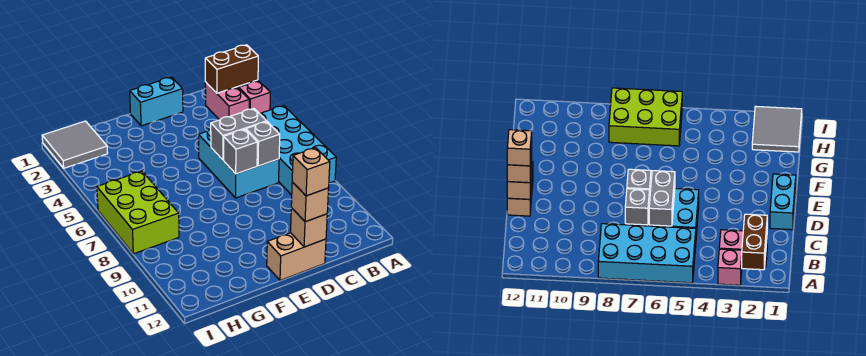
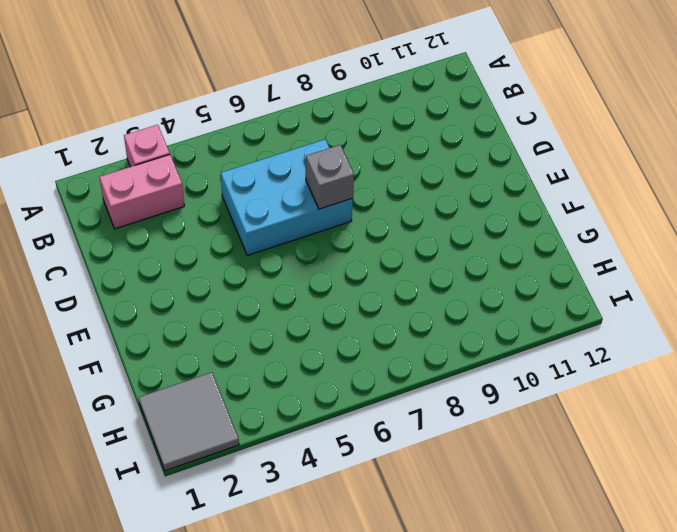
none -> cyan 2x4 brick [260,106,336,195]
none -> cyan 1x2 brick [130,77,183,126]
none -> tan 1x2 brick [267,233,326,280]

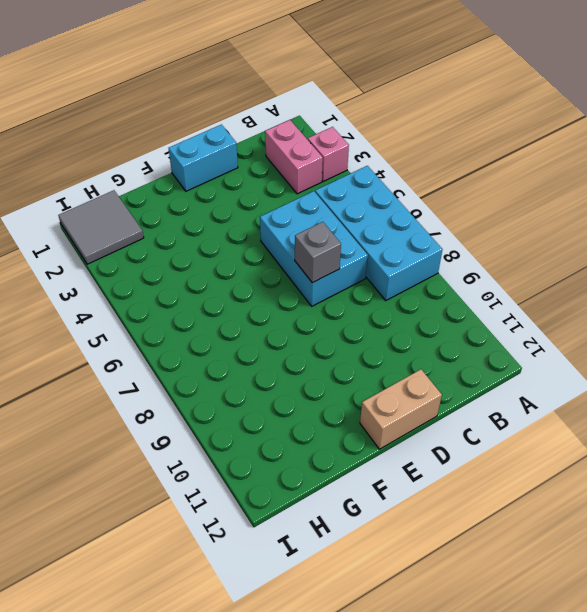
none -> lime 2x3 brick [97,171,179,254]
none -> brown 1x2 brick [205,45,258,93]
none -> grey 1x2 brick [211,109,267,160]

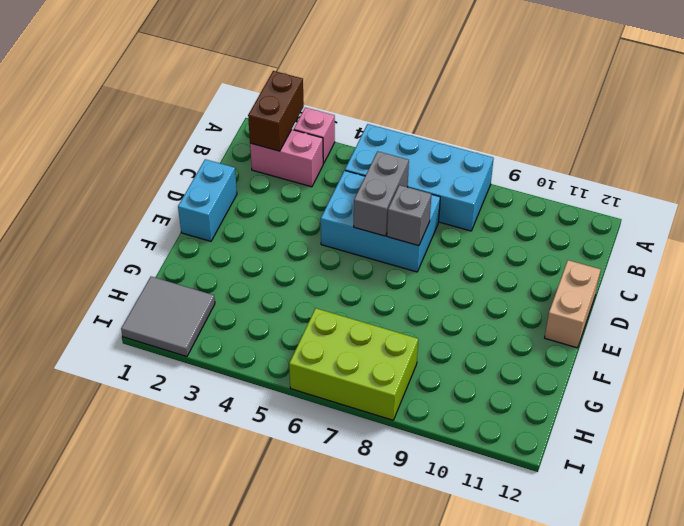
none -> grey 1x1 brick [246,122,280,166]
none -> tan 1x1 brick [291,208,327,247]
none -> tan 1x1 brick [291,182,329,222]

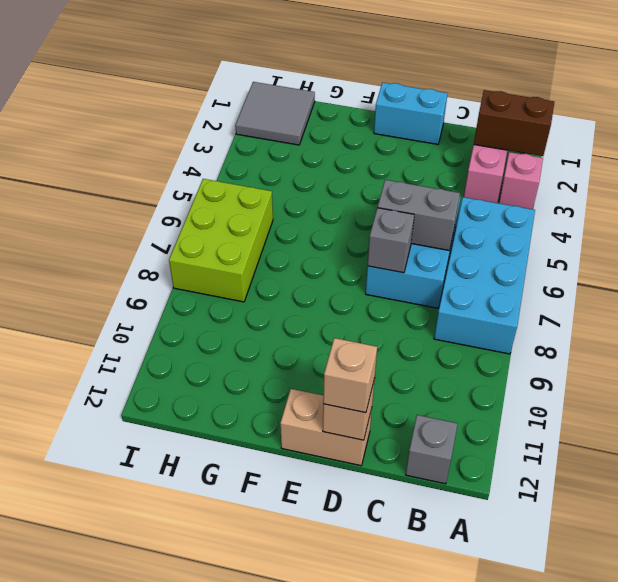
grey 1x1 brick [406,415,458,484] -> grey 1x1 brick moved to [246,122,280,166]
none -> tan 1x1 brick [292,148,330,196]

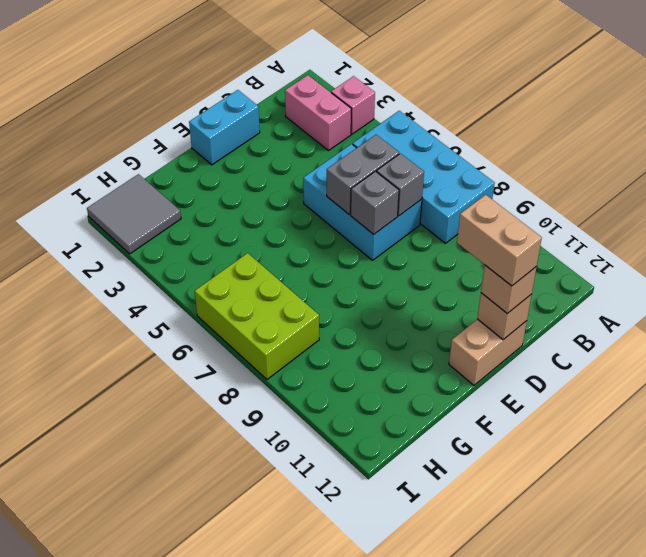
tan 1x2 brick [457,195,542,286] -> tan 1x1 brick [292,148,330,196]
none -> brown 1x2 brick [205,45,258,93]

